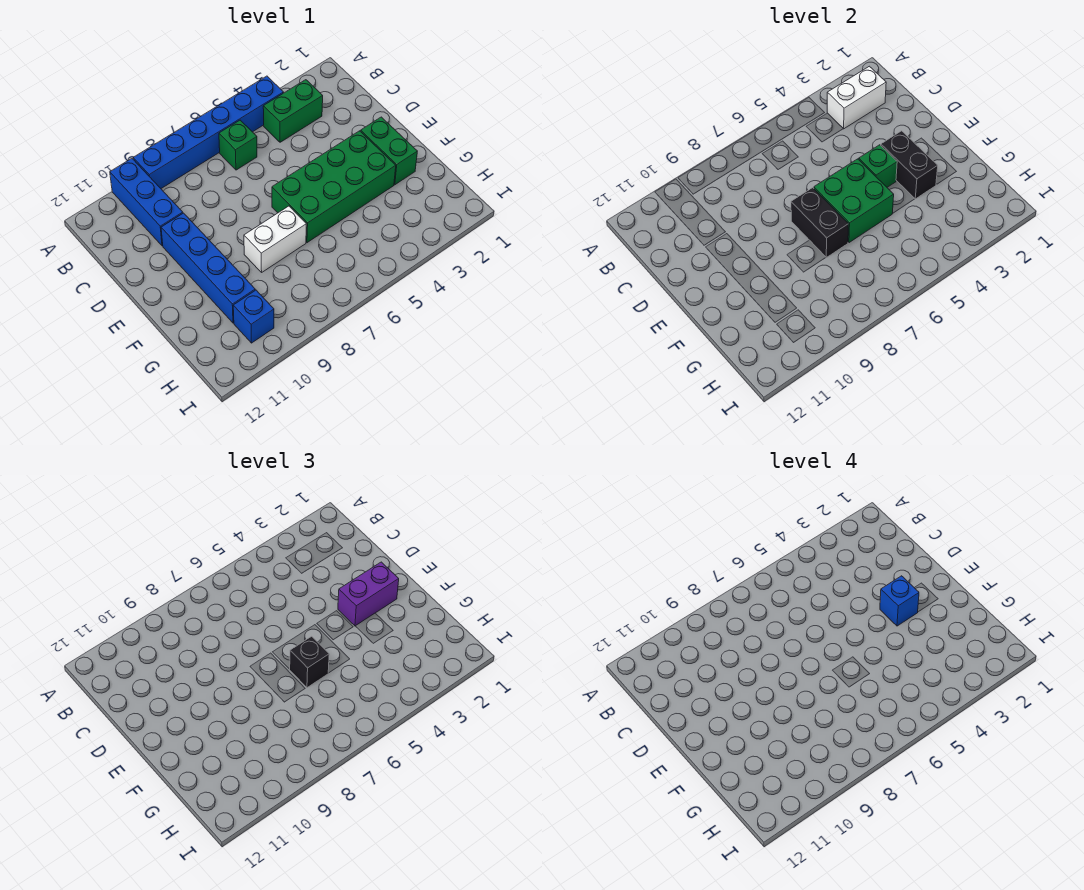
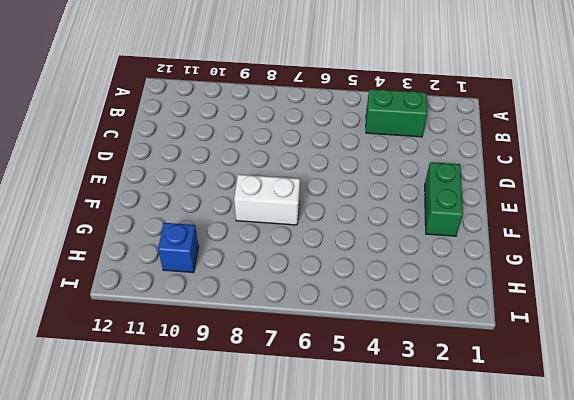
none -> blue 1x6 brick [133,76,283,188]
none -> blue 1x3 brick [110,159,183,246]
none -> green 1x1 brick [219,120,257,170]

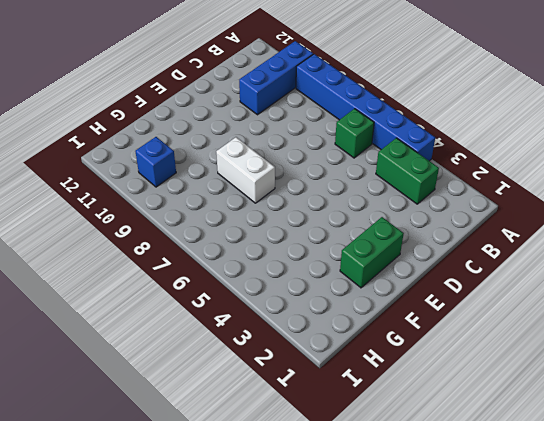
none -> blue 1x4 brick [161,213,255,323]
none -> green 2x4 brick [272,131,396,243]
none -> white 1x2 brick [827,66,886,129]

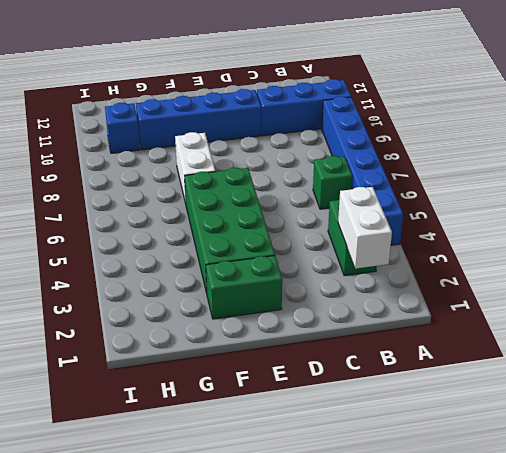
none -> black 1x2 brick [881,131,938,199]
none -> green 1x1 brick [859,145,897,187]
none -> green 2x2 brick [814,159,894,243]

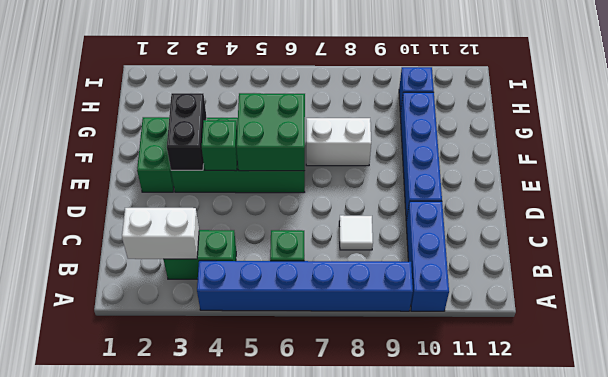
white 1x1 tile [339,215,373,250] -> none
none -> black 1x2 brick [791,188,848,257]
none -> purple 1x2 brick [338,562,399,626]
none -> black 1x1 brick [290,636,329,688]

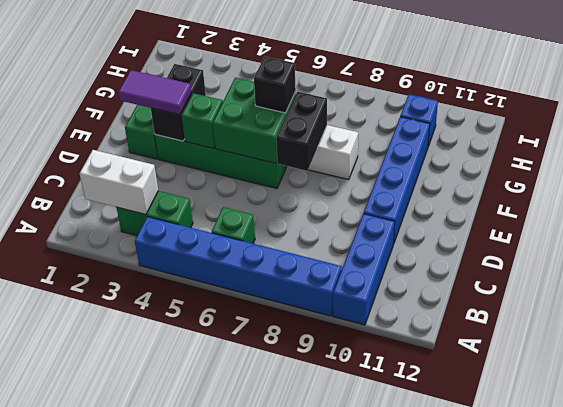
purple 1x2 tile [119,70,191,115] -> purple 1x2 brick [338,562,399,626]
none -> blue 1x1 brick [880,576,919,626]

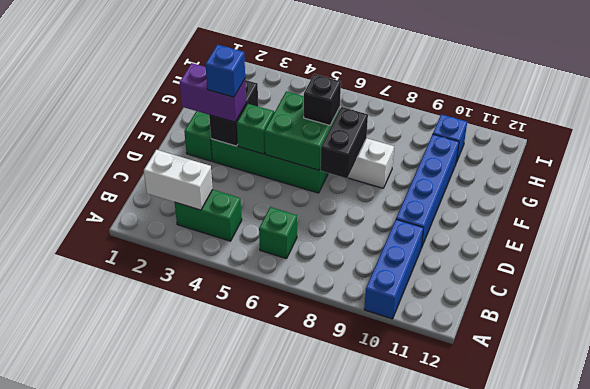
none -> blue 1x6 brick [133,76,283,188]

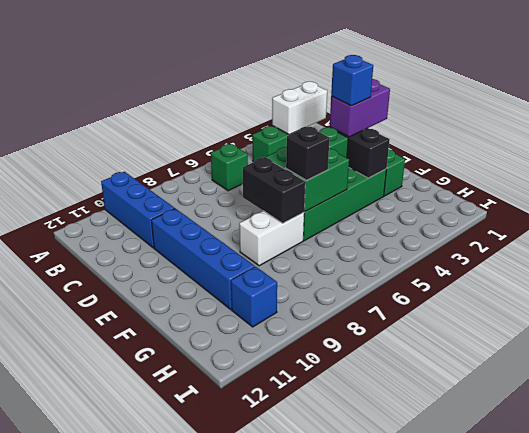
none -> blue 1x6 brick [133,76,283,188]

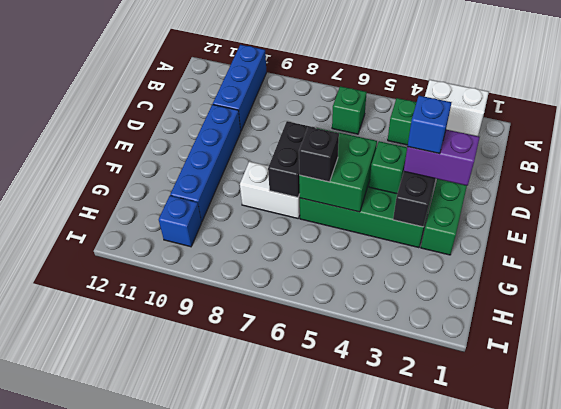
none -> blue 1x6 brick [133,76,283,188]

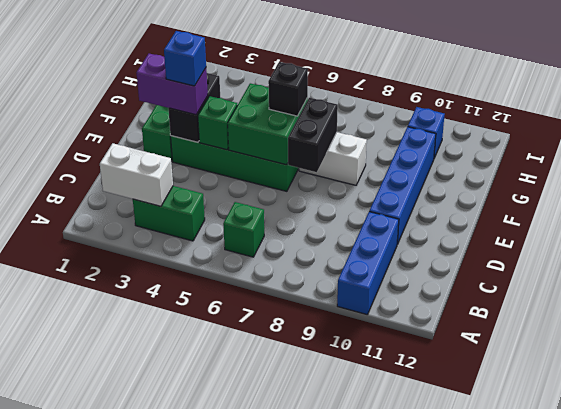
none -> blue 1x6 brick [133,76,283,188]

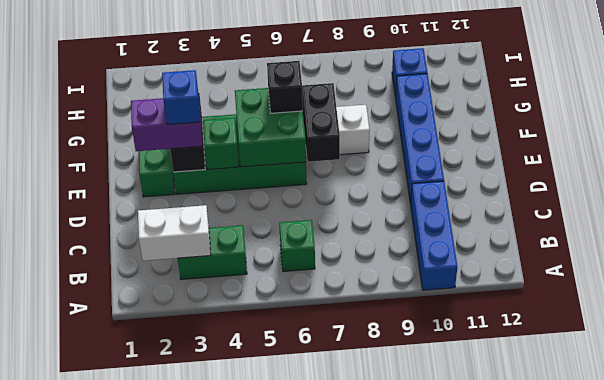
none -> blue 1x6 brick [133,76,283,188]

